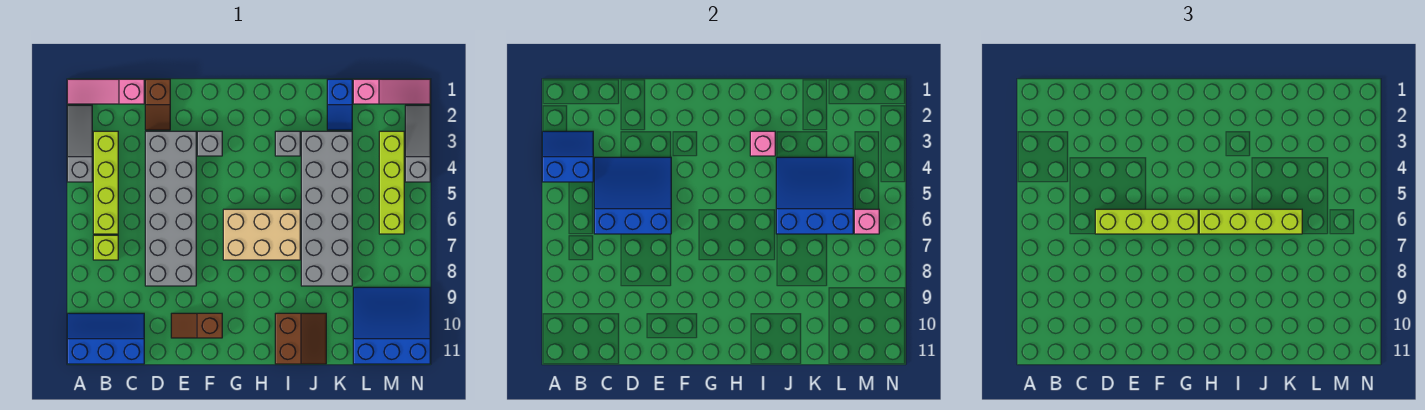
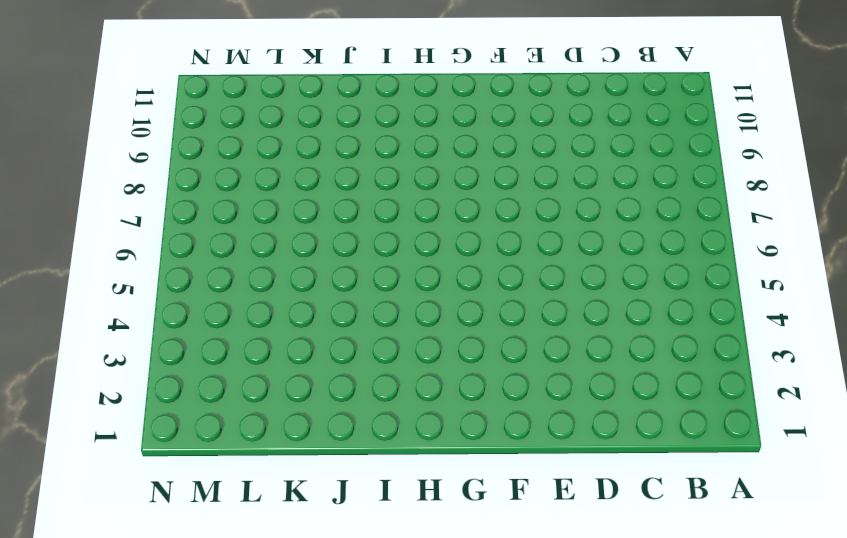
none -> pink 1x3 slope [67,79,144,104]
none -> grey 1x3 slope [67,105,92,182]
none -> blue 2x3 slope [67,313,144,364]

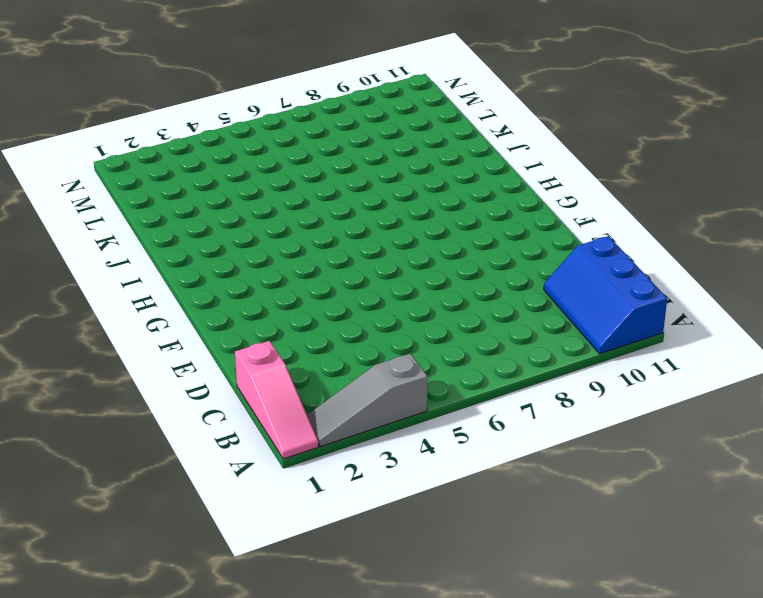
none -> lime 1x4 brick [93,131,118,234]
none -> lime 1x1 brick [93,235,118,260]
none -> brown 1x2 slope [145,79,170,130]

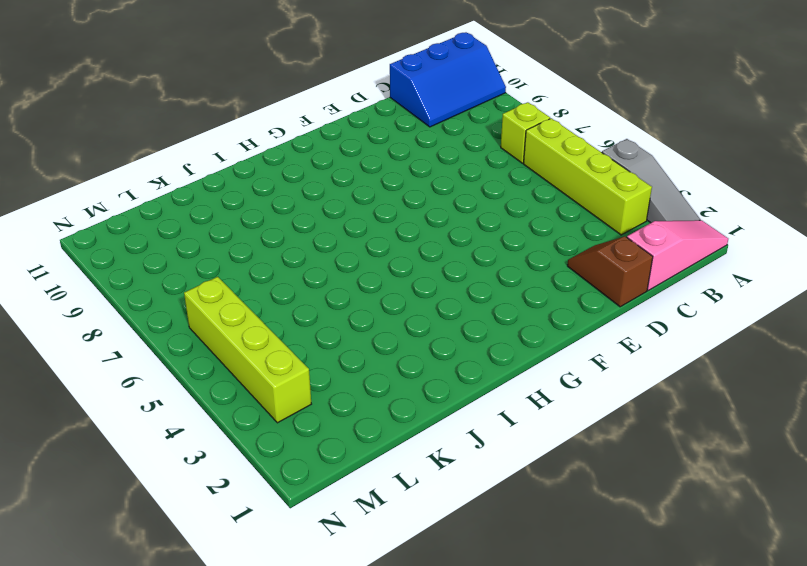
none -> grey 2x6 brick [145,131,196,286]
none -> brown 1x2 slope [171,313,222,338]
none -> grey 1x1 brick [197,131,222,156]

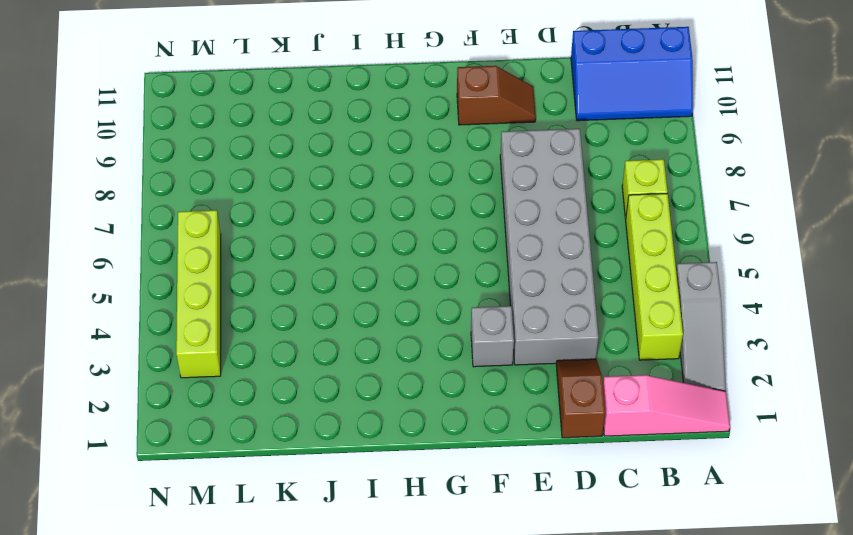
none -> tan 2x3 brick [223,209,300,260]
none -> grey 1x1 brick [275,131,300,156]
none -> brown 2x2 slope [275,313,326,364]

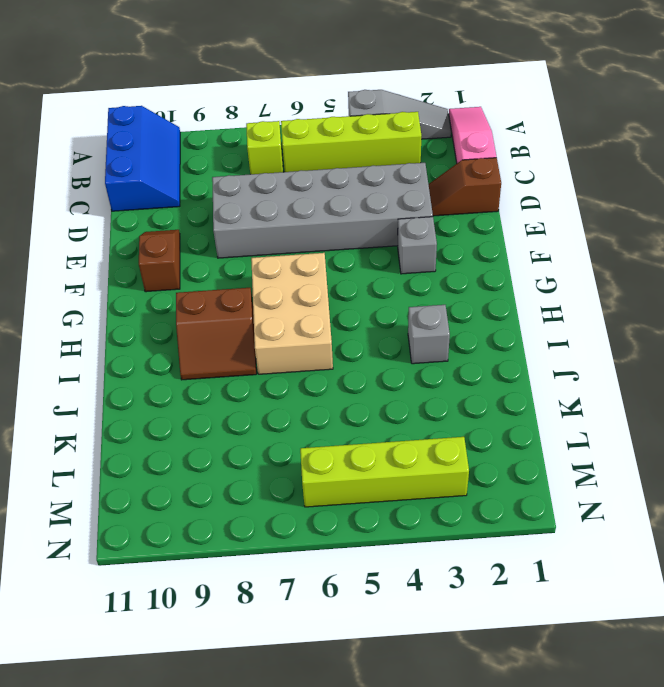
brown 2x2 slope [176,288,256,380] -> brown 2x2 slope moved to [275,313,326,364]
none -> grey 2x6 brick [301,131,352,286]
none -> blue 1x2 slope [327,79,352,130]
none -> pink 1x3 slope [353,79,430,104]

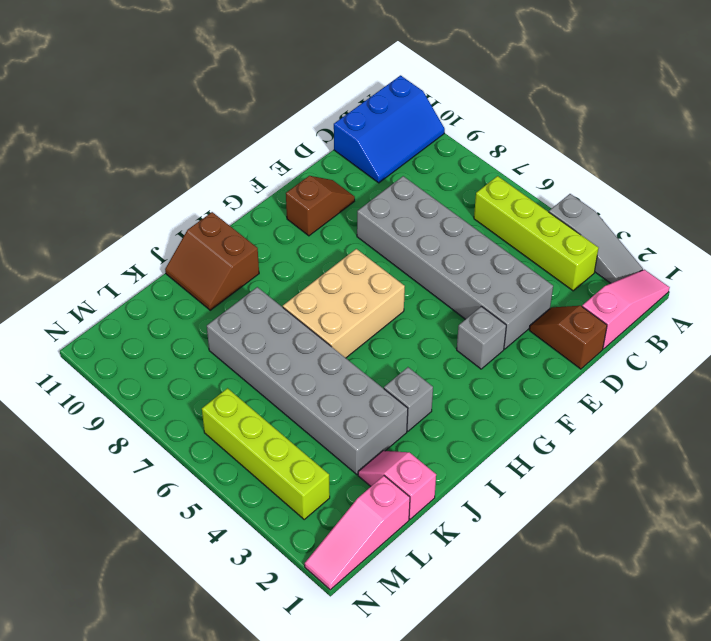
pink 1x2 slope [358,451,436,519] -> blue 1x2 slope [327,79,352,130]
none -> lime 1x1 brick [93,235,118,260]
none -> blue 3x3 slope [353,287,430,364]
none -> grey 1x3 slope [405,105,430,182]

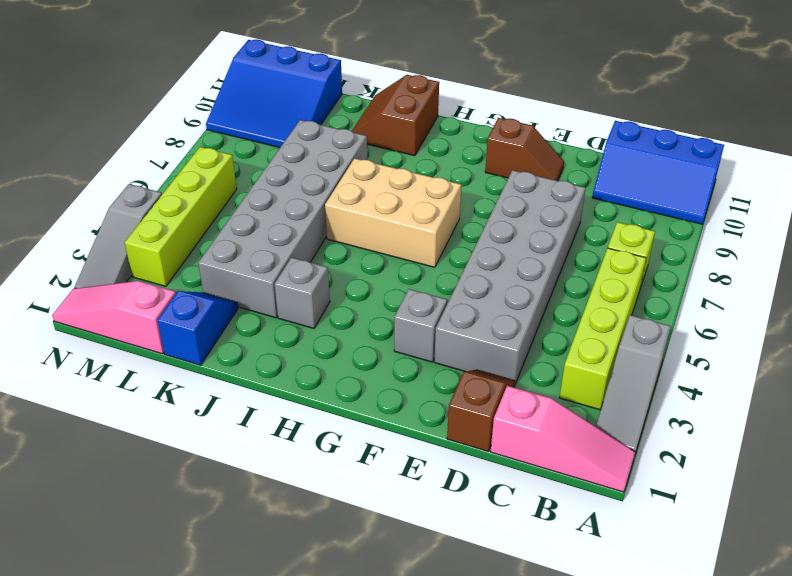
none -> blue 2x2 slope [542,131,593,182]
none -> blue 3x3 slope [594,157,671,234]
none -> pink 1x1 brick [750,131,775,156]

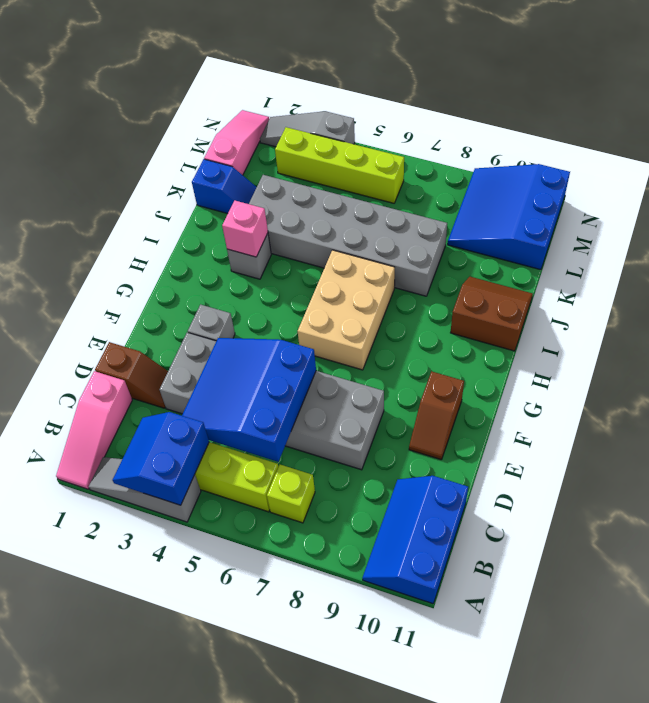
none -> blue 3x3 slope [776,157,853,234]
none -> pink 1x1 brick [854,209,879,234]
none -> lime 1x4 brick [1095,209,1198,234]

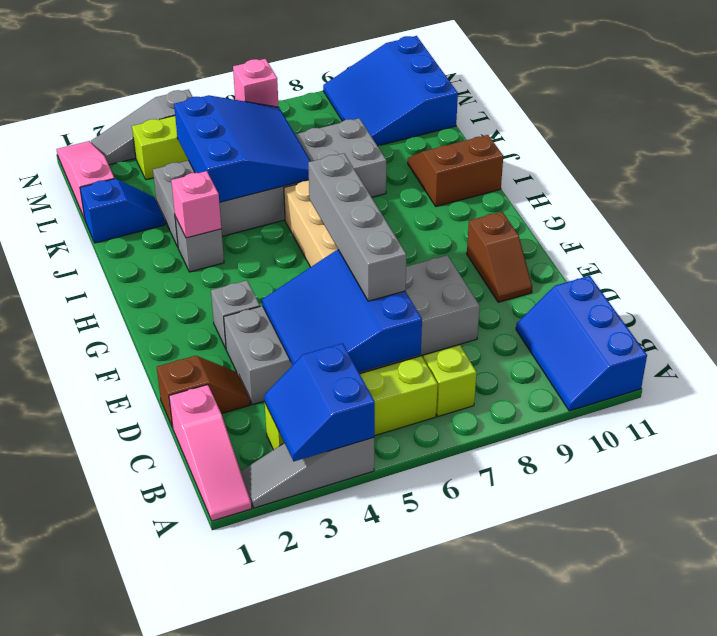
grey 1x4 brick [308,153,406,301] -> lime 1x4 brick [1095,209,1198,234]
blue 3x3 slope [174,95,311,202] -> blue 3x3 slope turned to [776,157,853,234]
none -> lime 1x4 brick [1199,209,1302,234]

